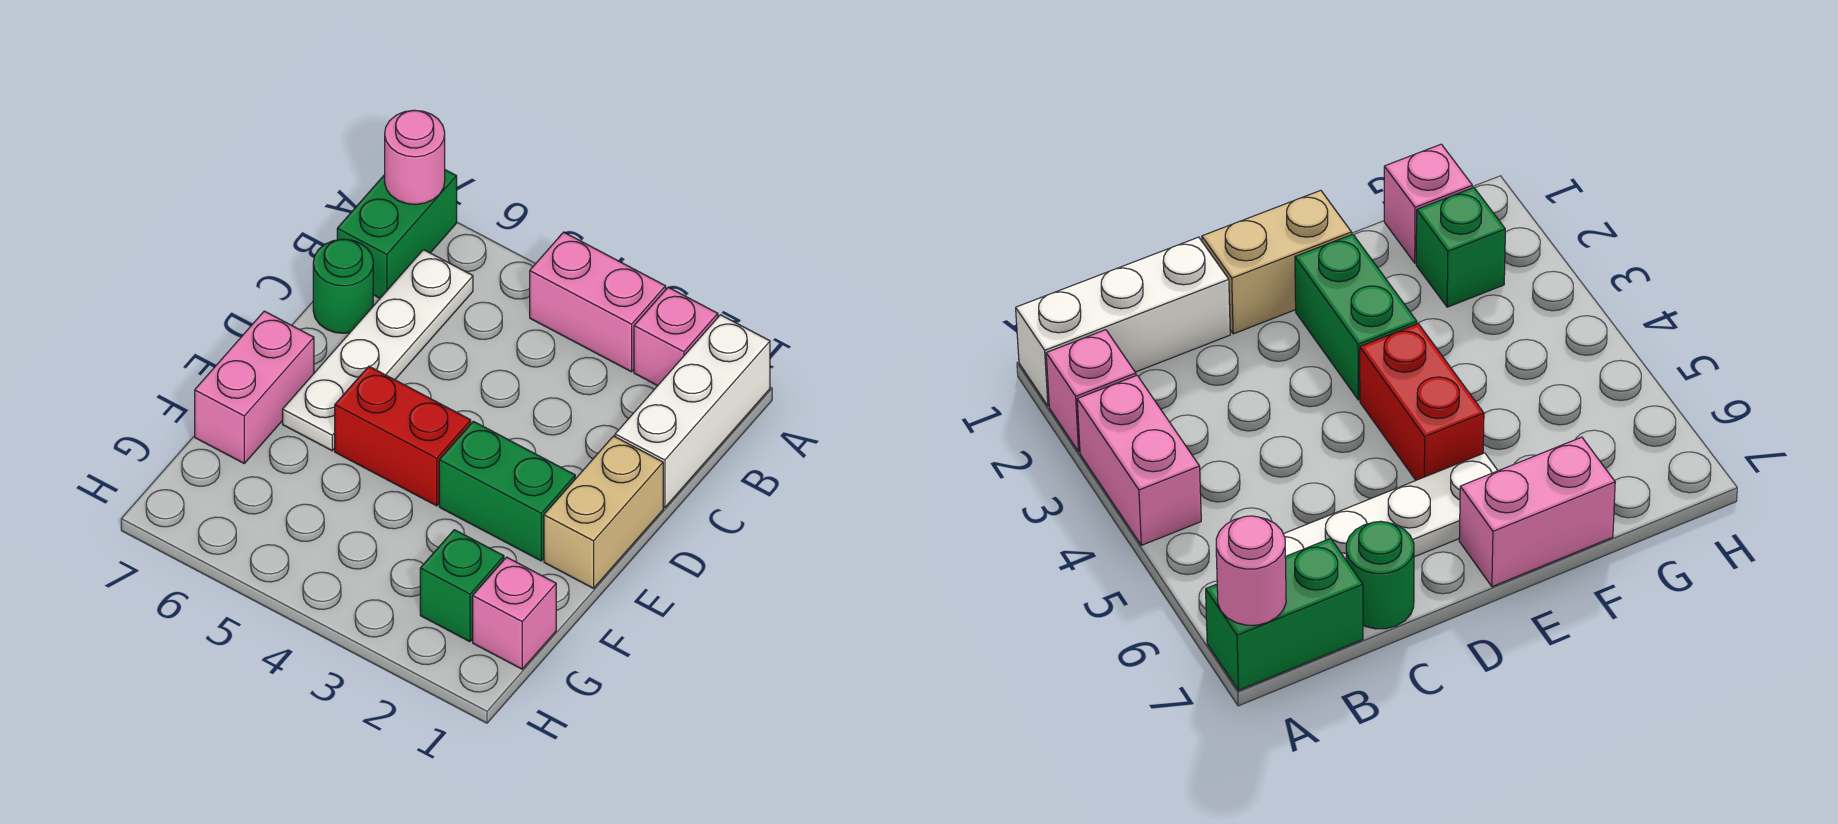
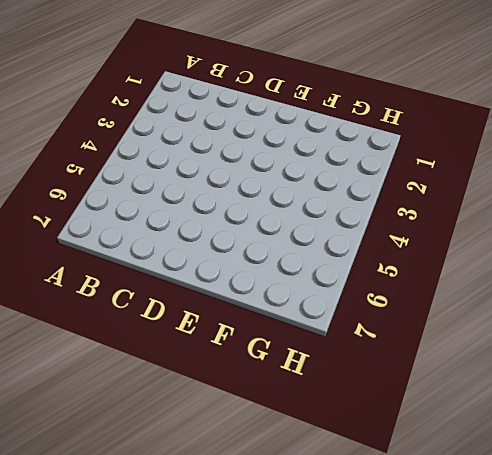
none -> white 1x3 brick [615,315,770,508]
none -> pink 1x1 brick [634,287,718,386]
none -> pink 1x2 brick [530,232,666,372]

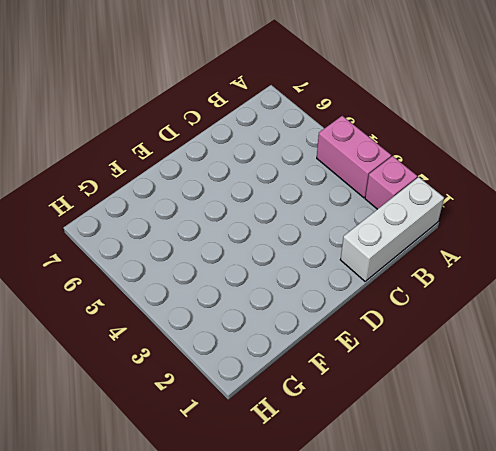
none -> green 1x2 brick [337,170,457,298]
none -> white 1x4 plate [283,250,473,451]
none -> green 1x1 round brick [313,239,373,333]

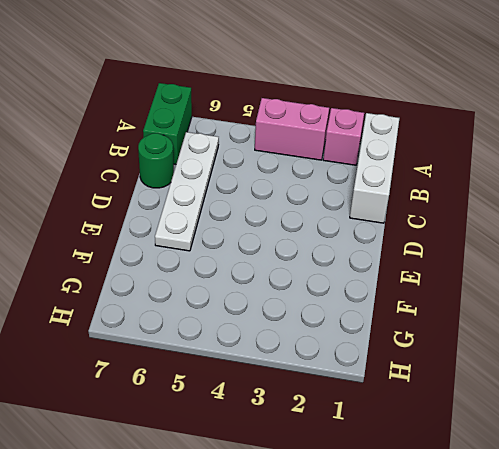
none -> tan 1x2 brick [544,436,663,588]
none -> green 1x2 brick [439,421,575,561]
none -> red 1x2 brick [335,366,471,506]

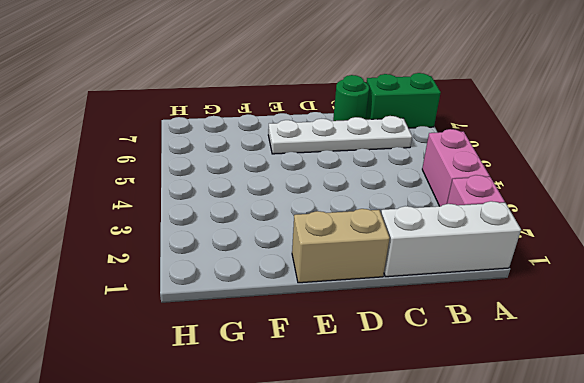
none -> green 1x2 brick [439,421,575,561]
none -> red 1x2 brick [335,366,471,506]
none -> pink 1x2 brick [195,311,314,463]

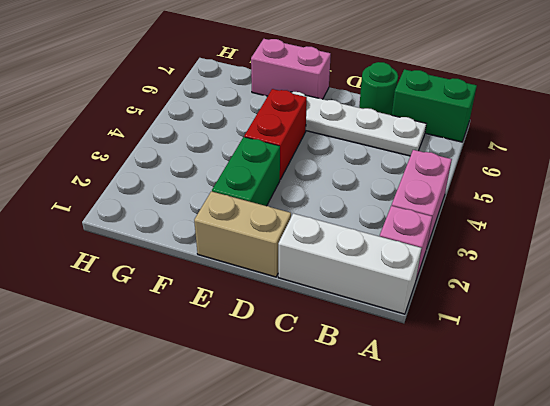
none -> pink 1x1 brick [473,557,556,669]
none -> green 1x1 brick [420,530,504,642]
none -> pink 1x1 round brick [385,110,445,205]

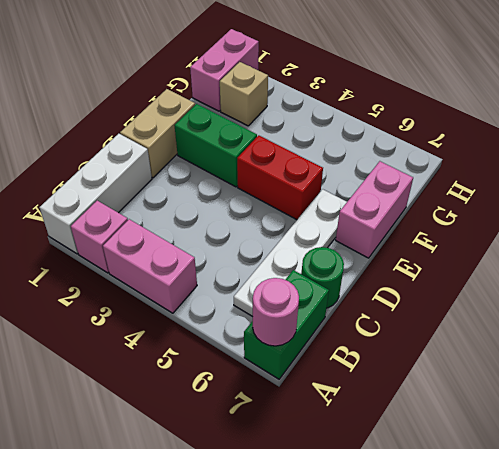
pink 1x2 brick [190,29,259,111] -> pink 1x1 brick [473,557,556,669]
tan 1x1 brick [220,62,268,126] -> green 1x1 brick [420,530,504,642]

